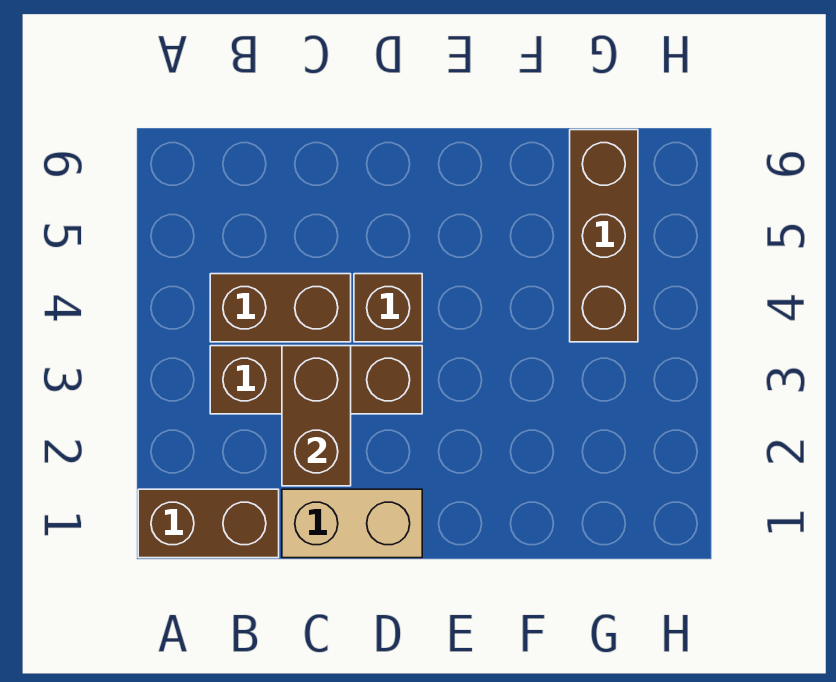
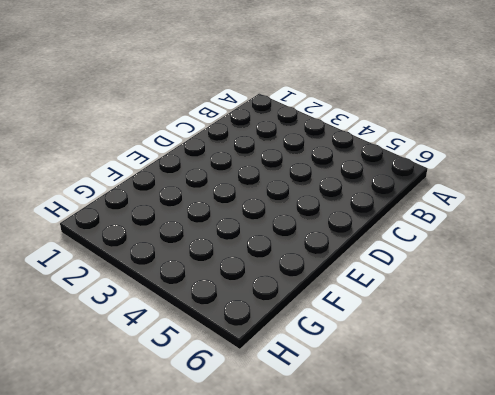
none -> brown 1x2 brick [138,489,279,558]
none -> brown 1x3 brick [210,346,422,414]

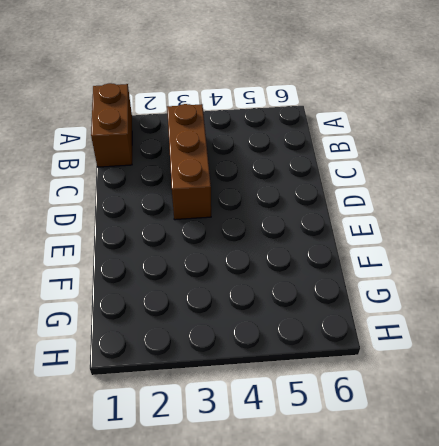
none -> brown 1x2 brick [210,274,351,342]
none -> tan 1x2 brick [282,489,422,558]

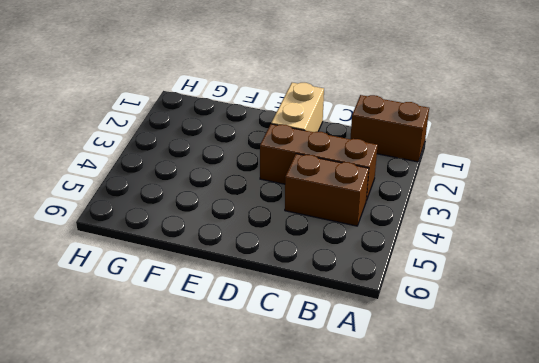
tan 1x2 brick [271,83,324,132] -> tan 1x2 brick turned to [282,489,422,558]
none -> brown 1x1 brick [354,274,422,342]
none -> brown 1x3 brick [570,130,638,342]

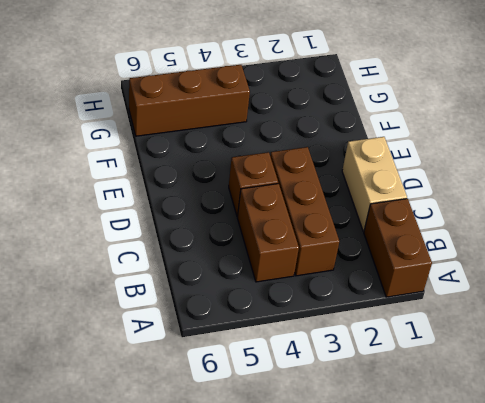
none -> brown 1x2 brick [282,346,351,486]

